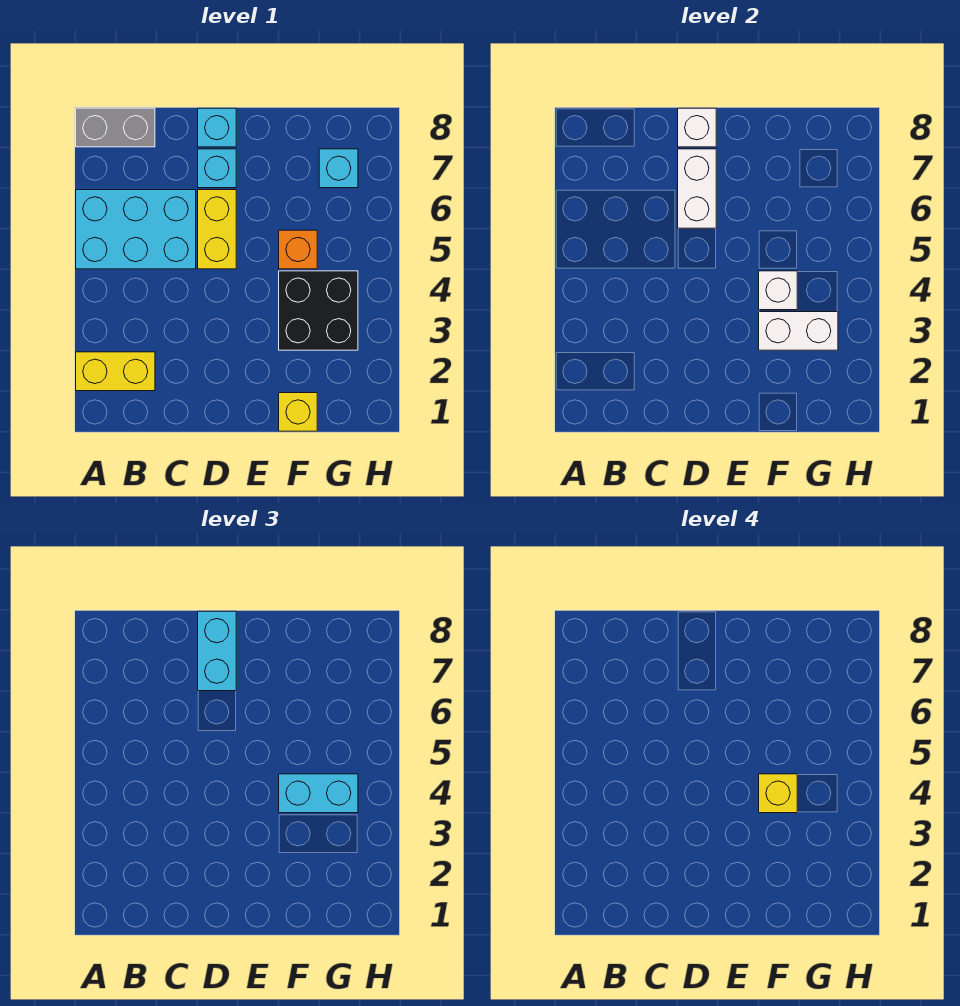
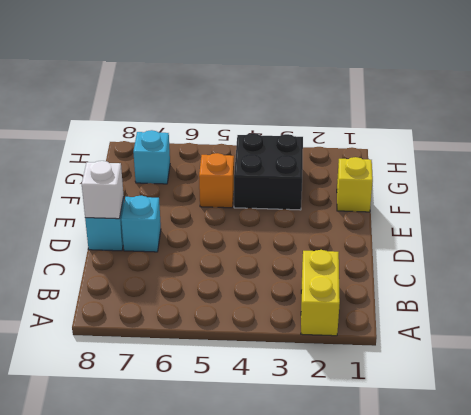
none -> cyan 2x3 brick [76,190,196,269]
none -> grey 1x2 brick [76,108,155,147]
none -> yellow 1x2 brick [198,190,236,269]

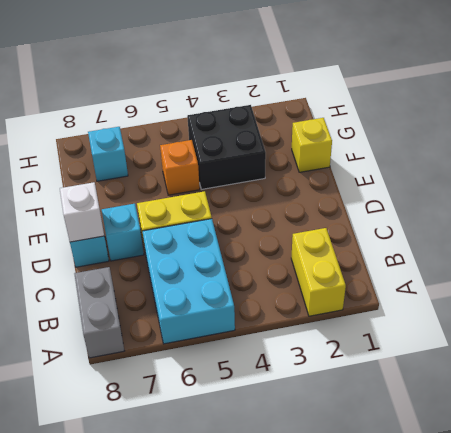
none -> white 1x2 brick [678,149,716,228]
none -> white 1x2 brick [759,312,838,350]
none -> white 1x1 brick [759,271,797,310]

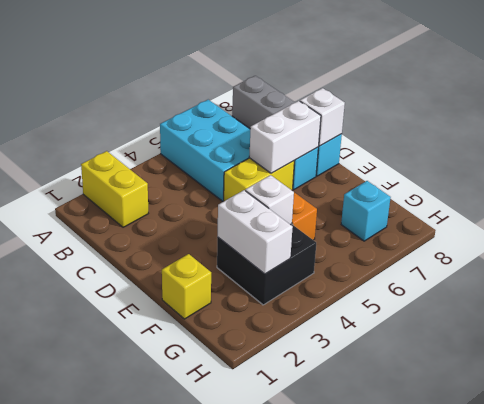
none -> cyan 1x2 brick [198,611,236,691]
none -> cyan 1x2 brick [279,774,358,813]
none -> yellow 1x1 brick [759,774,797,813]

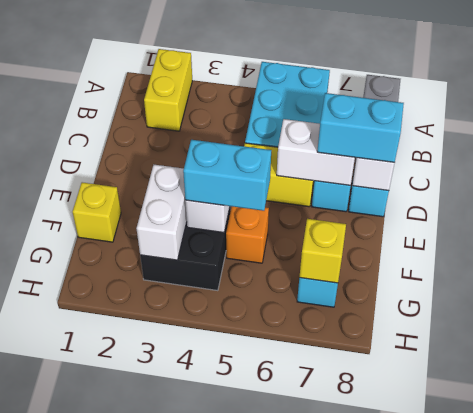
cyan 1x2 brick [183,140,271,211] -> cyan 1x2 brick turned to [279,774,358,813]
yellow 1x1 brick [299,219,346,283] -> yellow 1x1 brick moved to [759,774,797,813]

